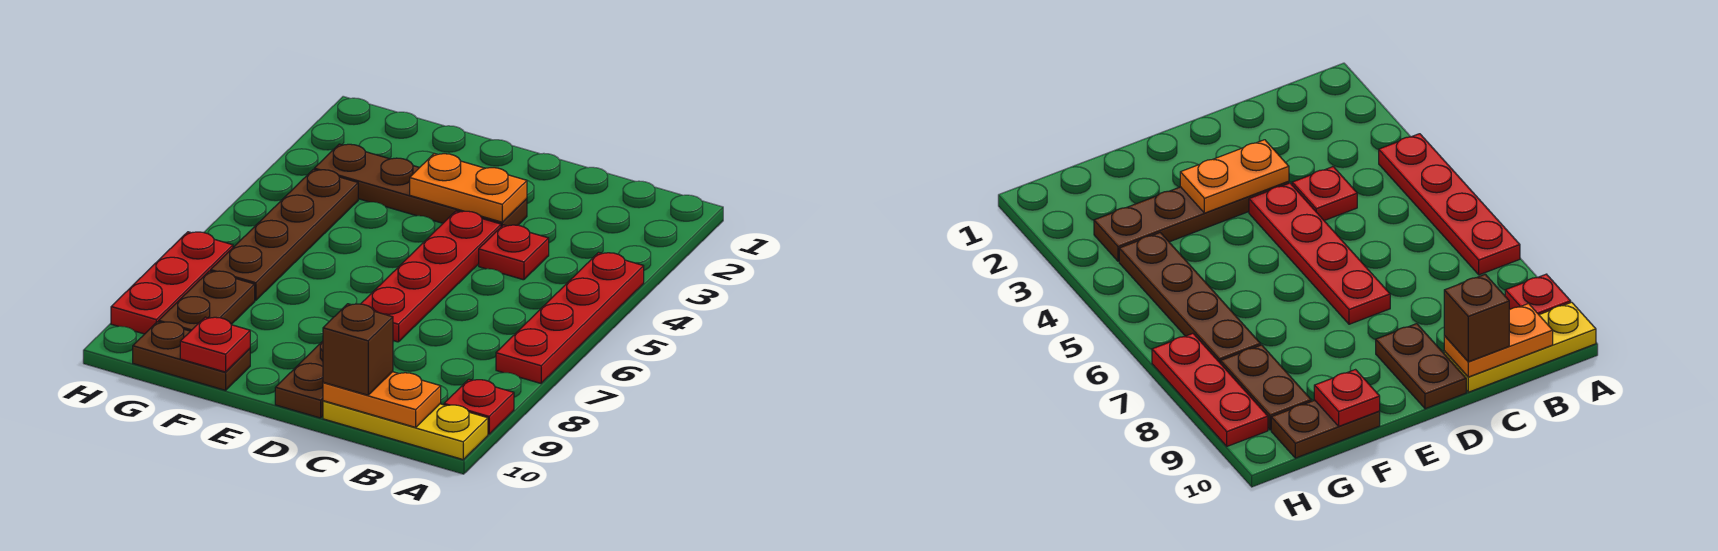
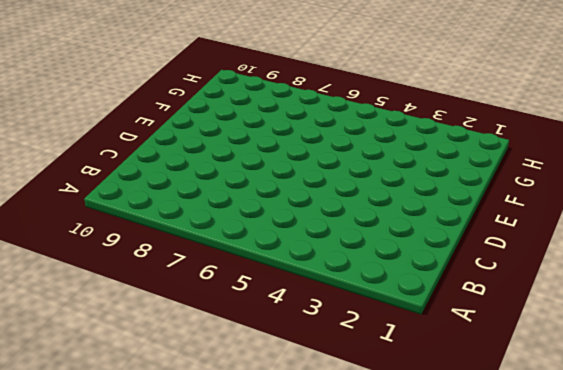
none -> red 1x4 plate [496,253,644,383]
none -> red 1x1 plate [444,379,514,434]
none -> yellow 1x3 plate [323,401,488,459]

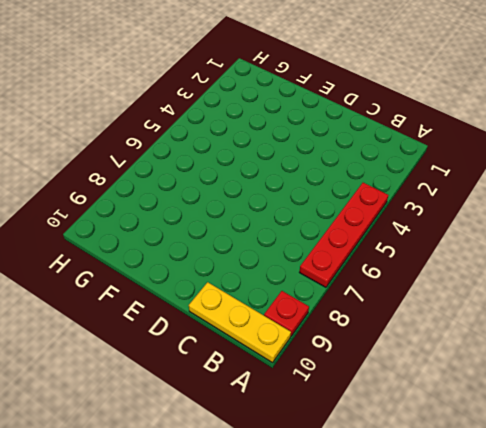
none -> red 1x1 plate [479,225,549,280]
none -> brown 1x4 plate [314,144,527,227]
none -> red 1x4 plate [361,211,501,342]

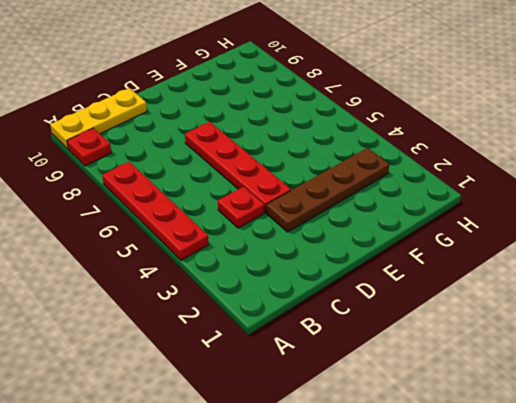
none -> brown 1x2 plate [275,341,323,418]
none -> brown 1x2 plate [133,322,250,390]
none -> brown 1x4 plate [211,169,358,300]

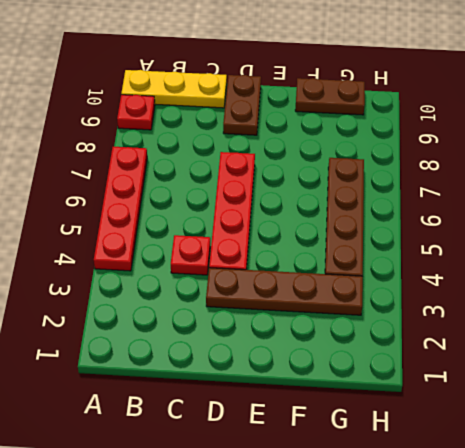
none -> brown 1x2 plate [159,271,255,331]
none -> red 1x3 plate [111,232,233,334]
none -> orange 1x2 plate [323,372,441,427]

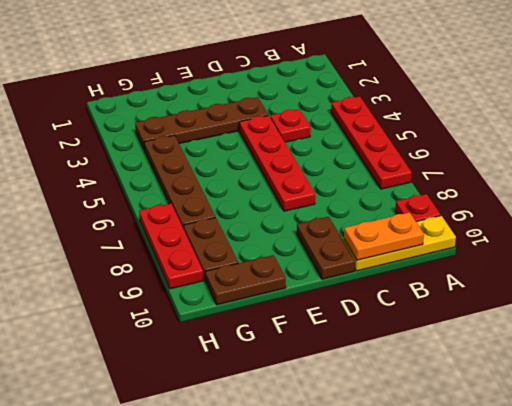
none -> orange 1x2 plate [410,153,527,222]
none -> red 1x1 plate [180,317,250,372]
none -> brown 1x1 brick [323,304,393,395]

